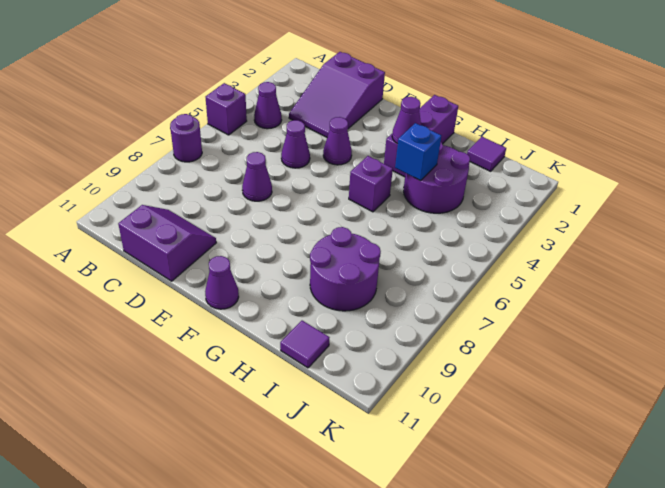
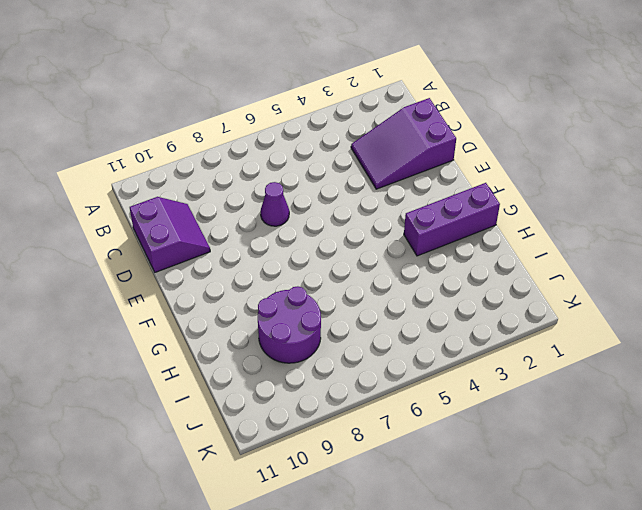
none -> purple 1x1 brick [206,83,247,135]
none -> purple 1x1 round brick [170,114,202,162]
none -> purple 1x1 cone [254,82,282,129]

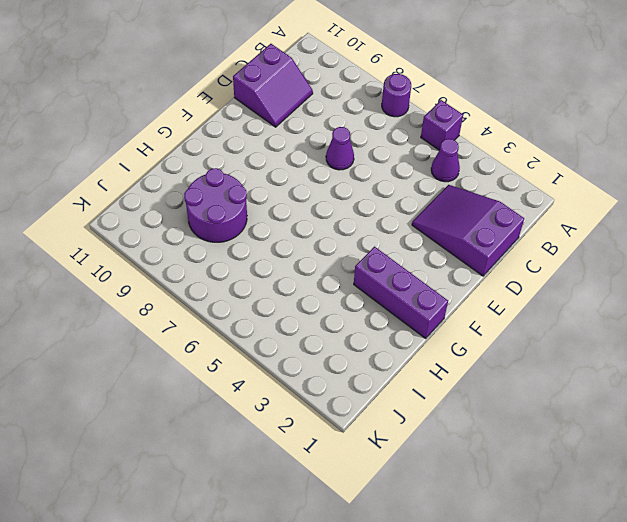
none -> purple 1x1 cone [281,120,310,168]
none -> purple 1x1 cone [323,117,352,165]
none -> purple 1x1 cone [205,256,239,309]

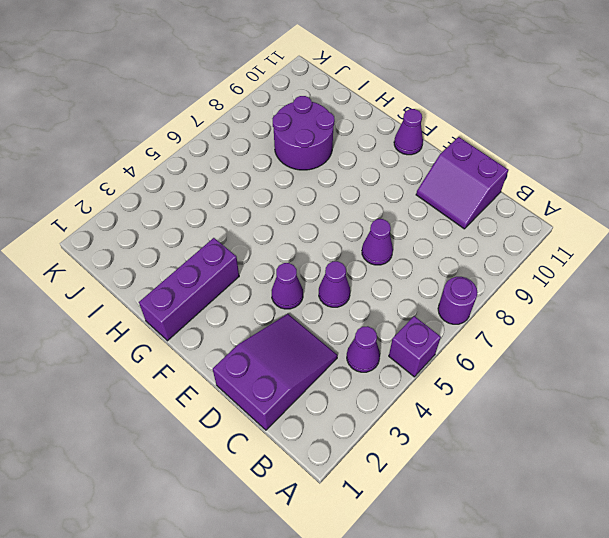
none -> purple 1x1 brick [349,156,393,212]
none -> purple 2x2 round brick [404,142,470,213]
none -> purple 1x1 tile [467,137,506,171]

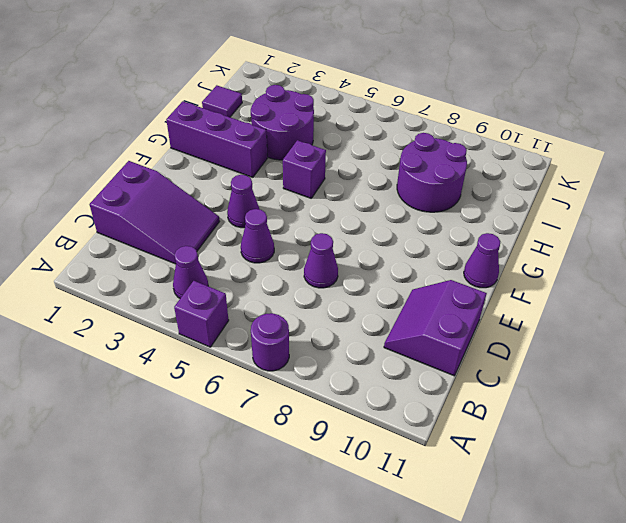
none -> purple 1x1 tile [280,321,330,368]
none -> purple 1x1 cone [392,97,421,144]
none -> blue 1x1 brick [395,123,441,181]

